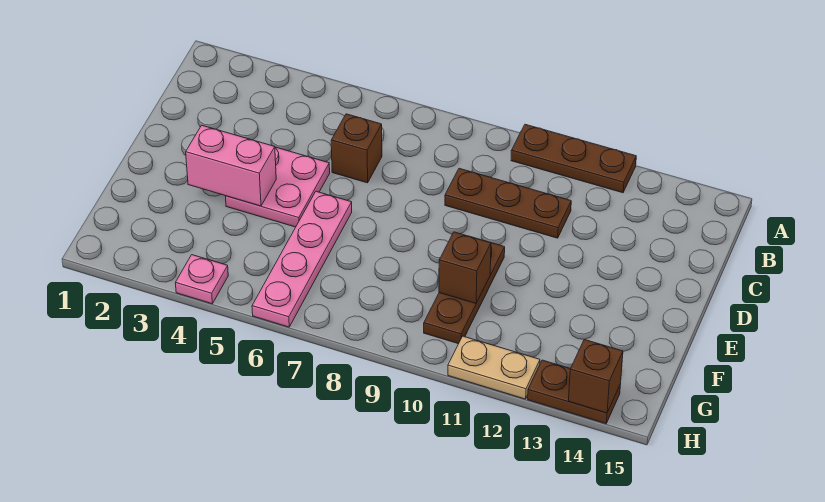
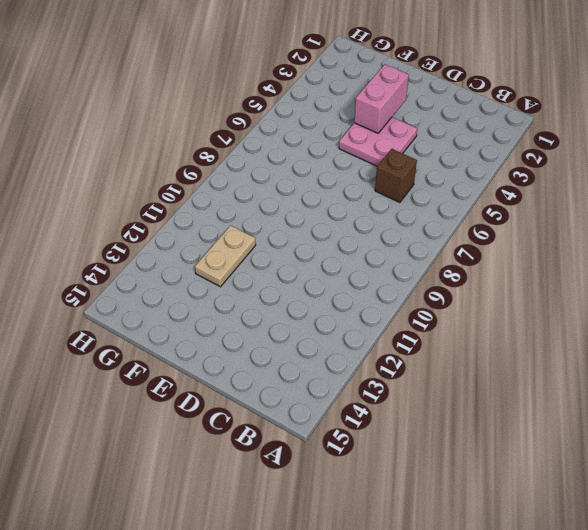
tan 1x2 plate [195,225,256,287] -> tan 1x2 plate moved to [448,336,540,399]
none -> brown 1x3 plate [511,124,636,193]
none -> brown 1x3 plate [445,168,571,238]
none -> pink 1x4 plate [252,191,352,327]

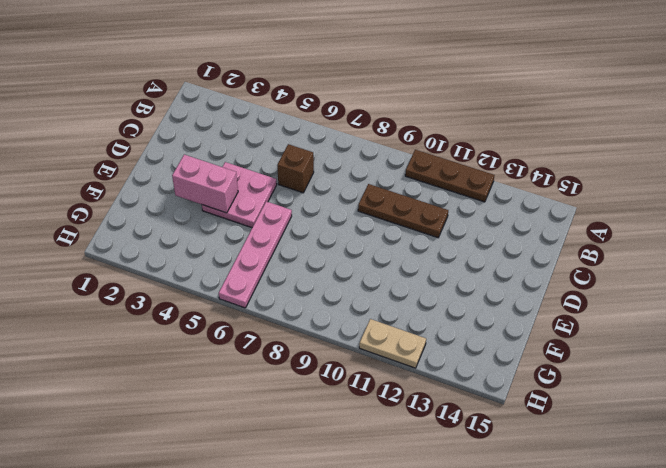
none -> brown 1x3 plate [424,243,505,344]
none -> pink 1x1 plate [175,255,228,304]
none -> brown 1x2 plate [528,360,620,424]

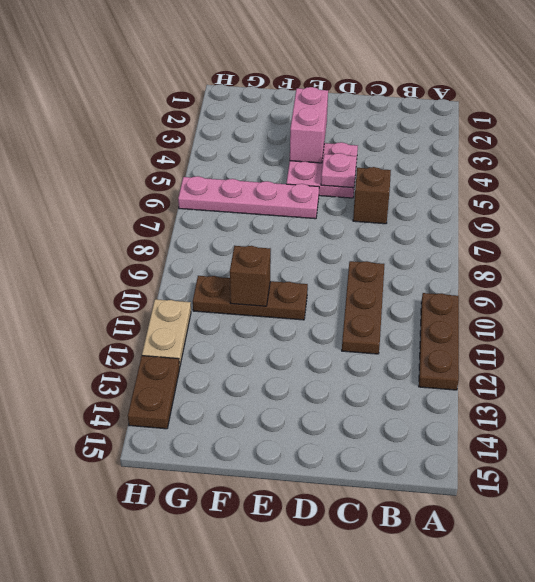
pink 1x1 plate [321,153,357,188] -> pink 1x1 plate moved to [175,255,228,304]
none -> brown 1x1 brick [569,339,623,413]

